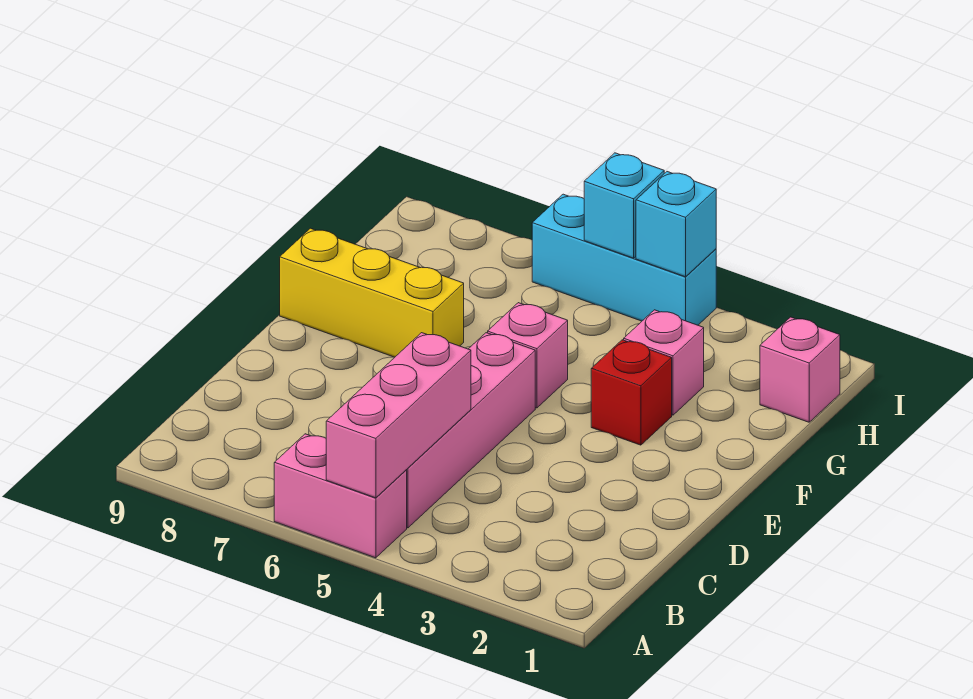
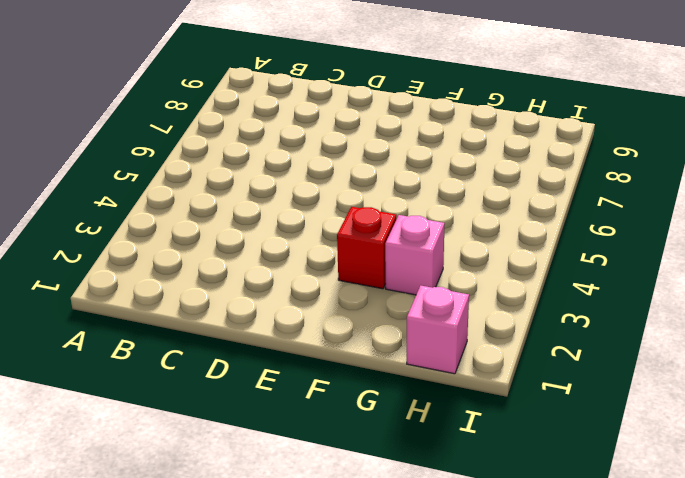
none -> pink 1x2 brick [274,434,407,558]
none -> pink 1x4 brick [407,333,535,528]

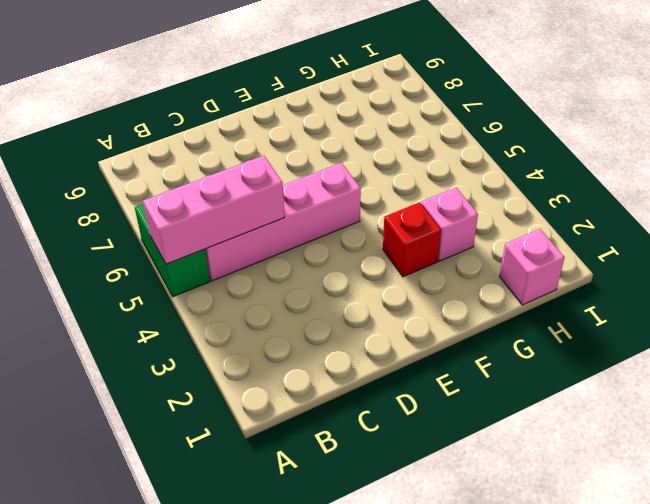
green 1x2 brick [135,204,210,297] -> pink 1x2 brick [274,434,407,558]
none -> pink 1x1 brick [488,303,568,408]
none -> yellow 1x3 brick [280,228,464,357]

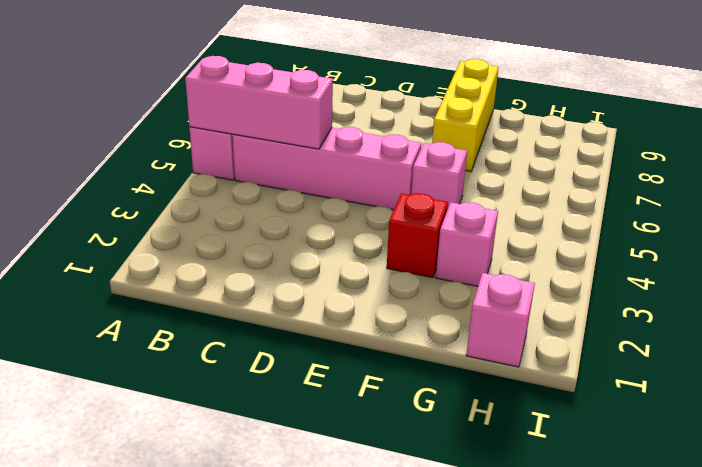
none -> cyan 1x3 brick [532,194,716,325]
none -> cyan 1x1 brick [636,172,716,277]

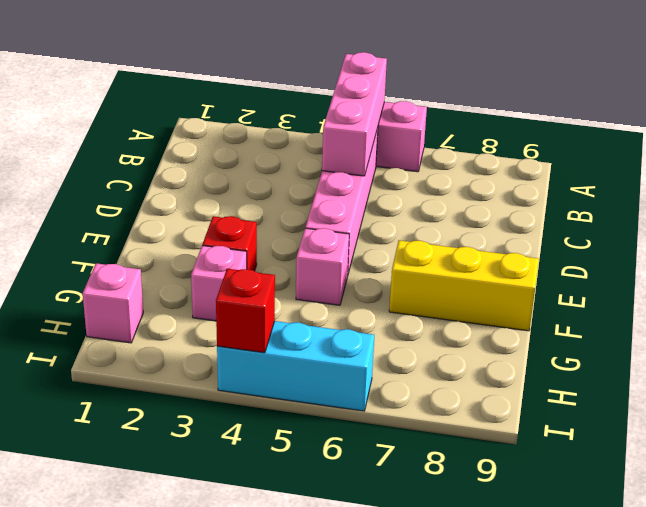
red 1x1 brick [216,269,275,353] -> cyan 1x1 brick [636,172,716,277]
none -> cyan 1x1 brick [584,153,664,258]

